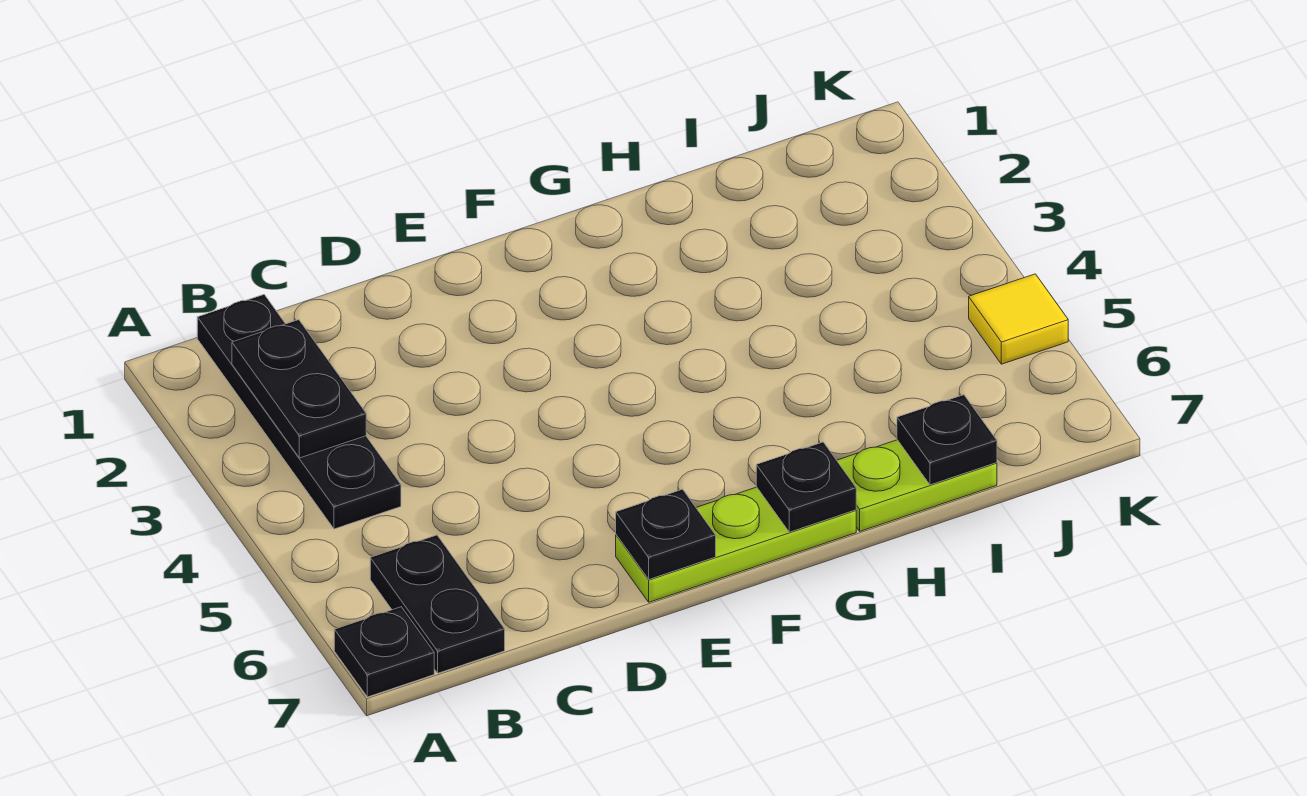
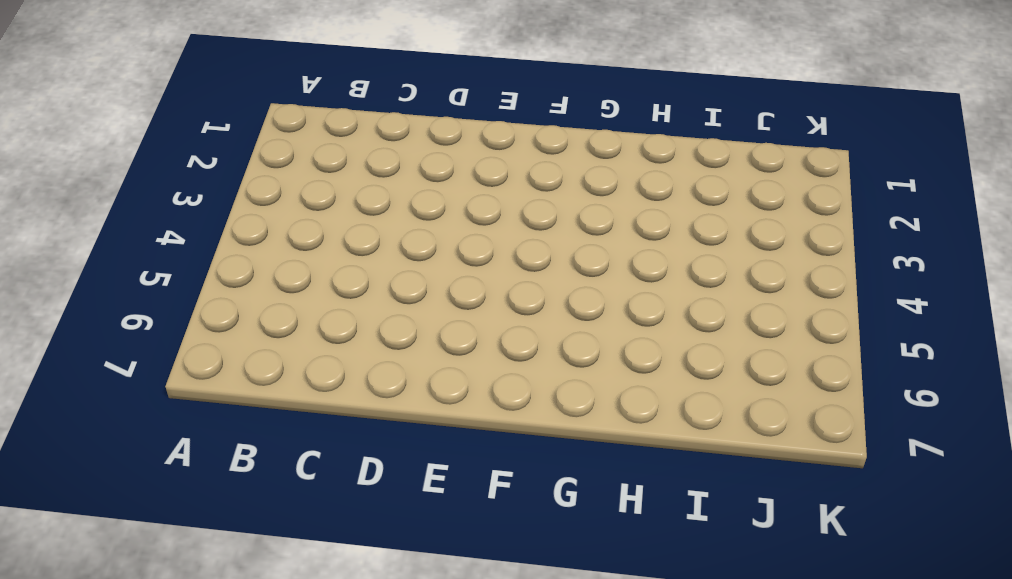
none -> black 1x1 plate [334,607,434,697]
none -> black 1x4 plate [197,295,401,529]

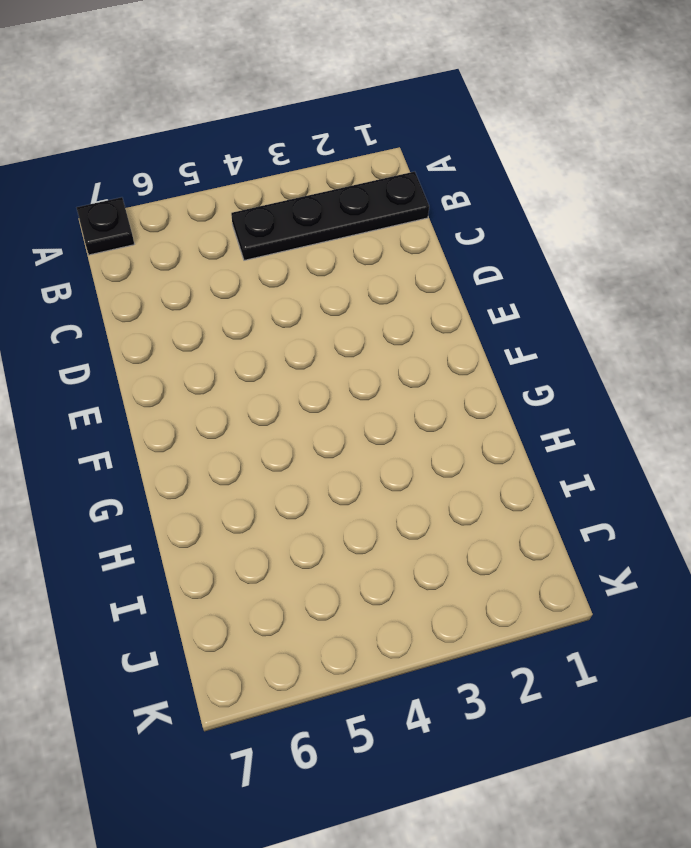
none -> black 1x2 plate [370,535,505,673]
none -> lime 1x3 plate [616,487,856,602]

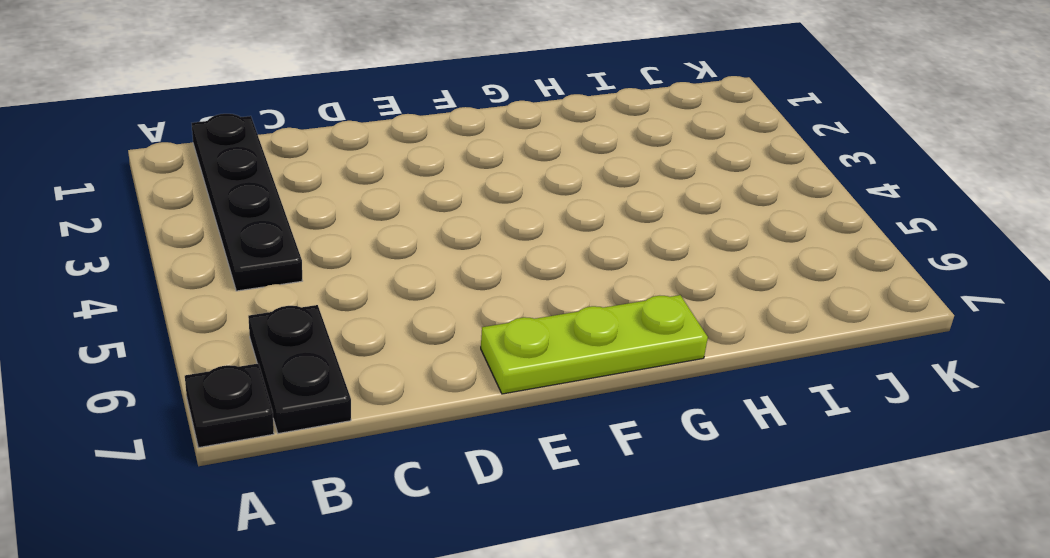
none -> lime 1x2 plate [837,440,997,531]
none -> yellow 1x1 tile [969,274,1068,364]

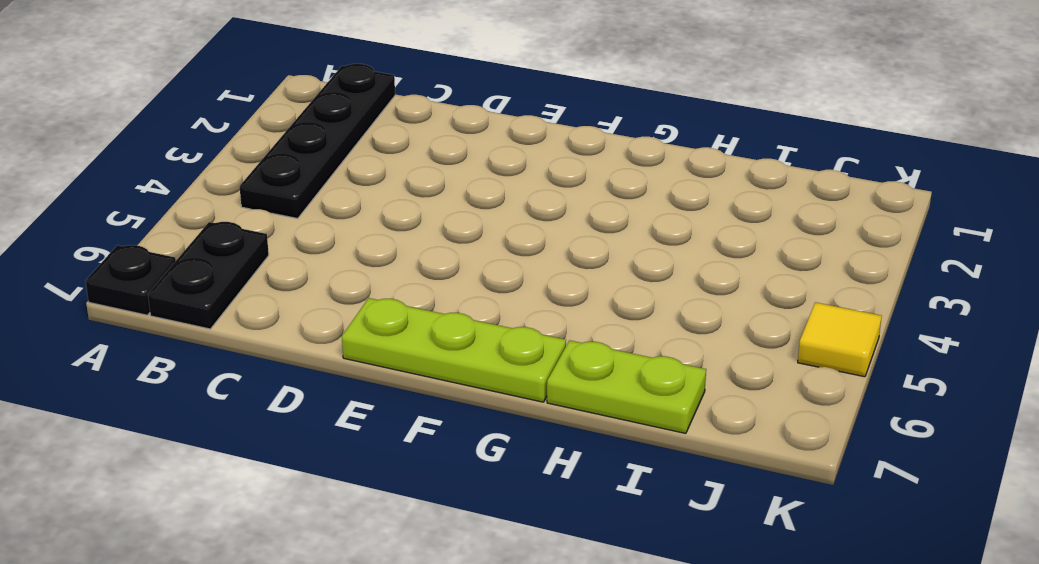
none -> black 1x2 plate [232,320,366,458]
none -> black 1x1 plate [616,489,716,579]

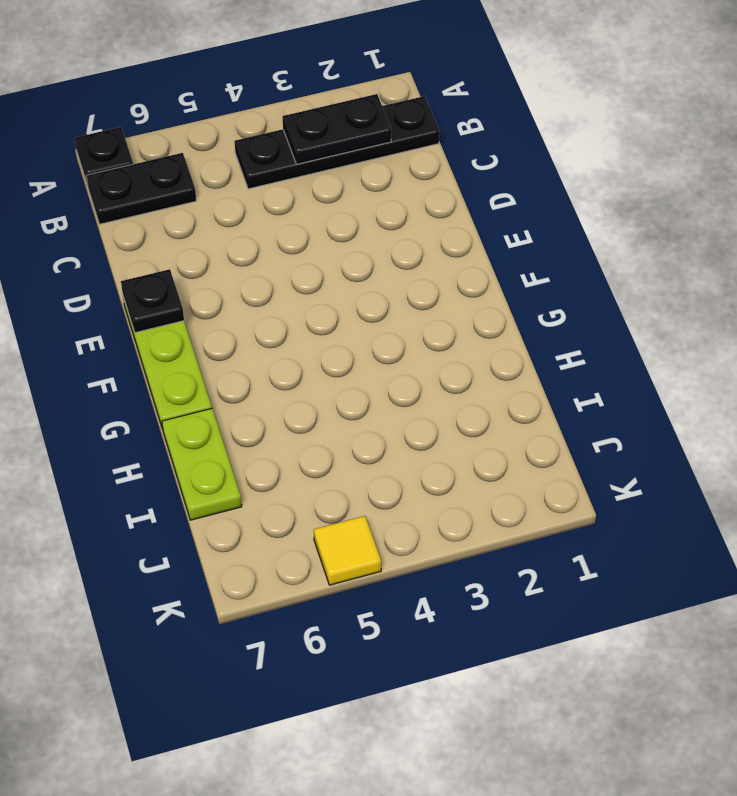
none -> black 1x1 plate [756,442,856,532]
none -> black 1x1 plate [897,395,997,485]

